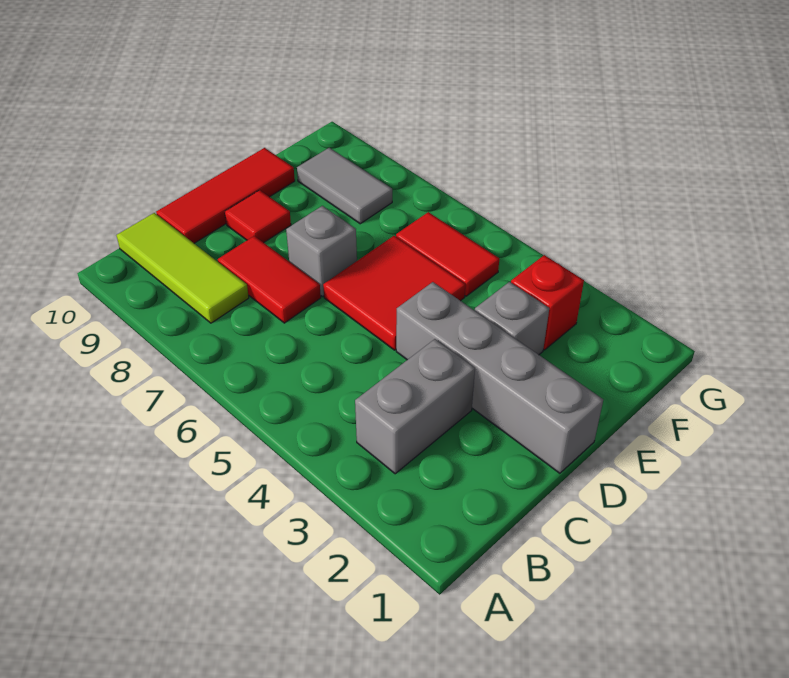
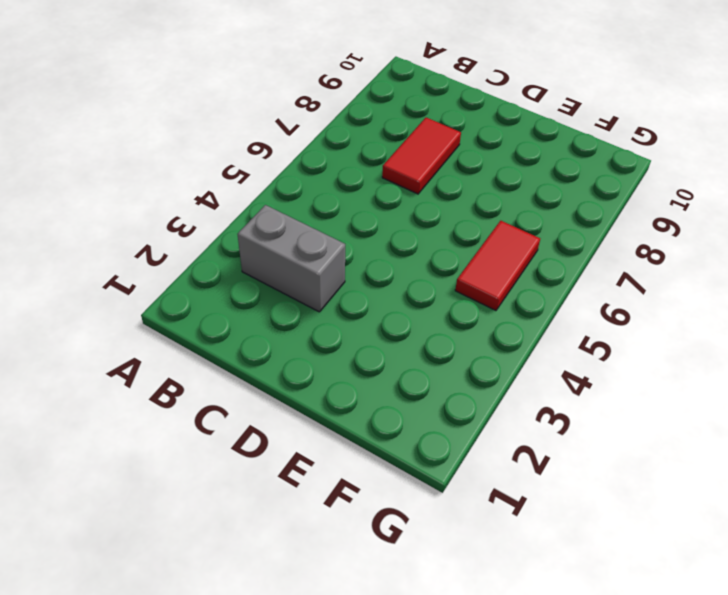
none -> lime 1x3 tile [116,213,249,323]
none -> red 1x3 tile [156,148,295,243]
none -> grey 1x4 brick [396,282,603,473]

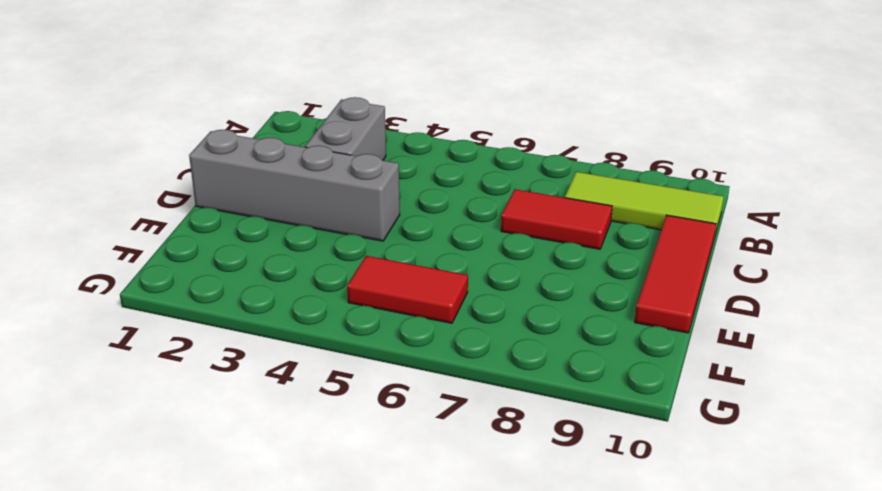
none -> red 2x2 tile [323,236,465,350]
none -> grey 1x1 brick [286,206,357,297]
none -> red 1x1 tile [225,190,291,243]

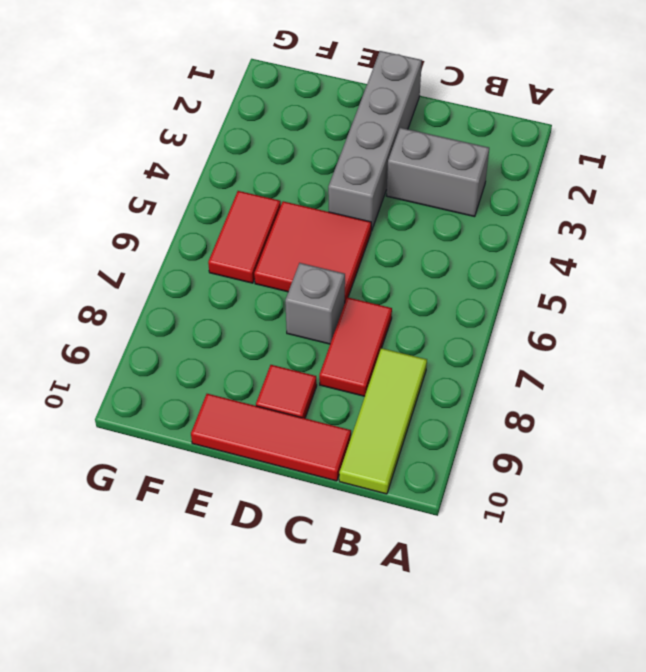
none -> grey 1x1 brick [475,282,549,355]
none -> red 1x1 brick [511,255,584,350]
none -> grey 1x2 tile [297,148,392,224]

